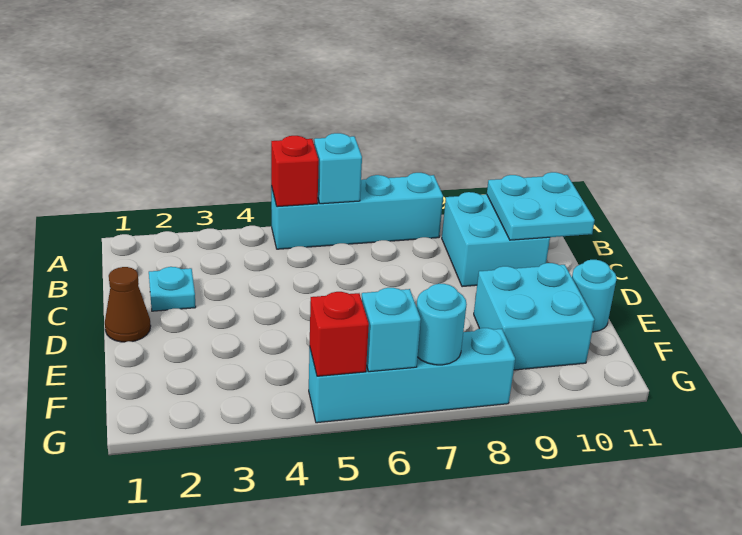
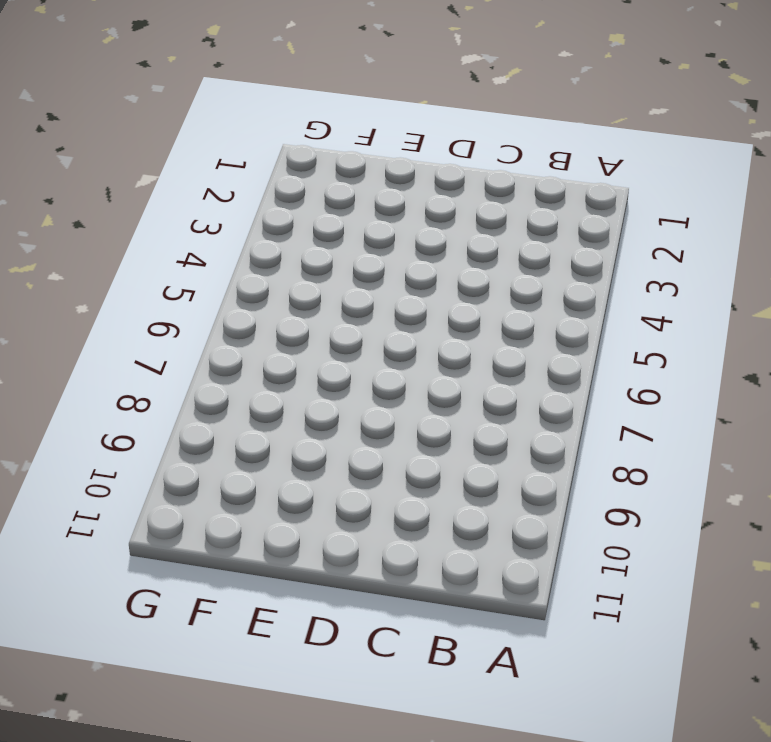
none -> cyan 1x4 brick [271,173,443,249]
none -> cyan 2x2 brick [442,192,550,287]
none -> cyan 1x1 plate [149,267,196,311]

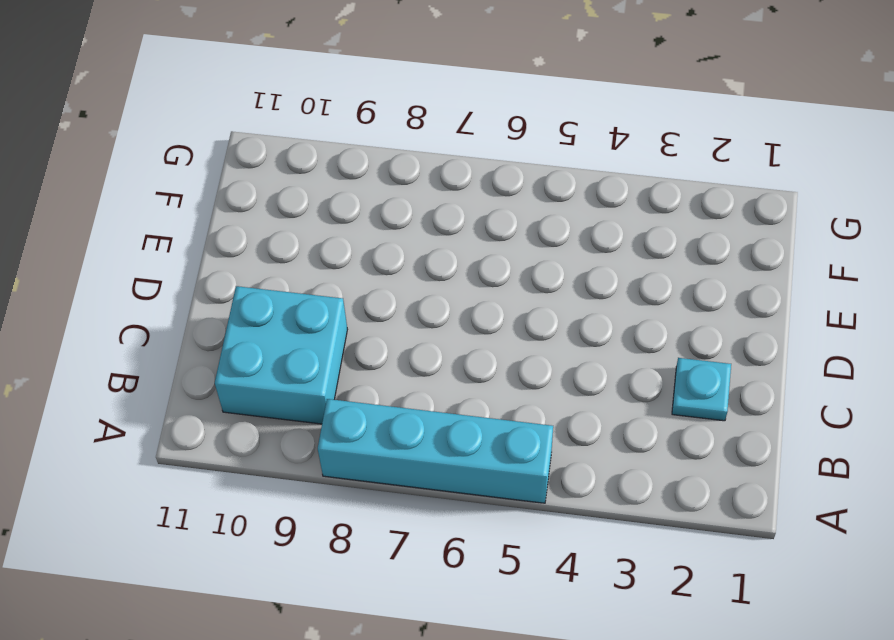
none -> brown 1x1 cone [105,267,151,342]
none -> cyan 2x2 brick [474,263,595,370]
none -> cyan 1x1 round brick [572,260,617,332]

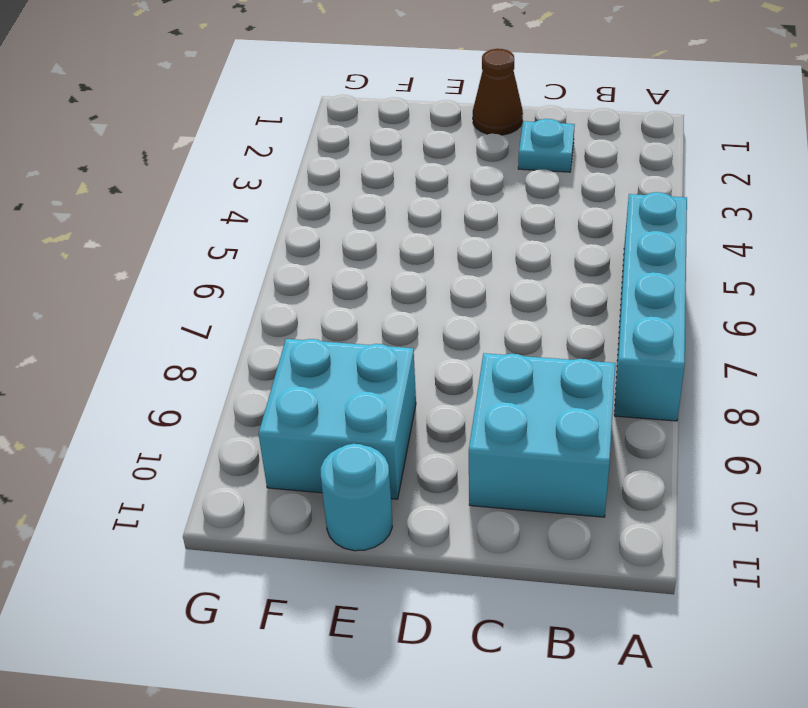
none -> cyan 1x4 brick [309,328,515,423]
none -> red 1x1 brick [271,136,319,207]
none -> cyan 1x1 brick [314,133,362,204]

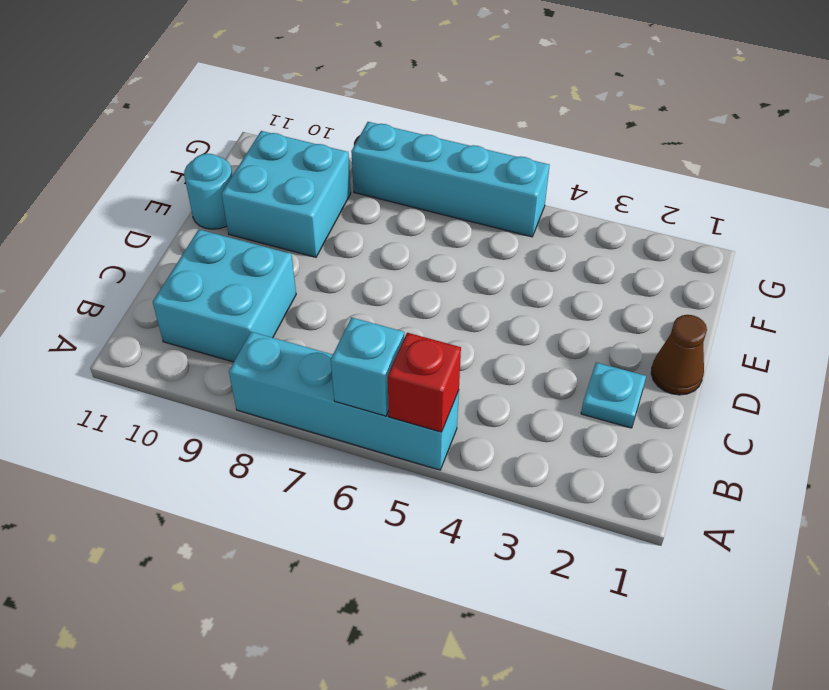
none -> cyan 2x2 plate [487,172,595,240]
none -> red 1x1 brick [310,292,369,376]
none -> cyan 1x1 brick [361,288,421,372]

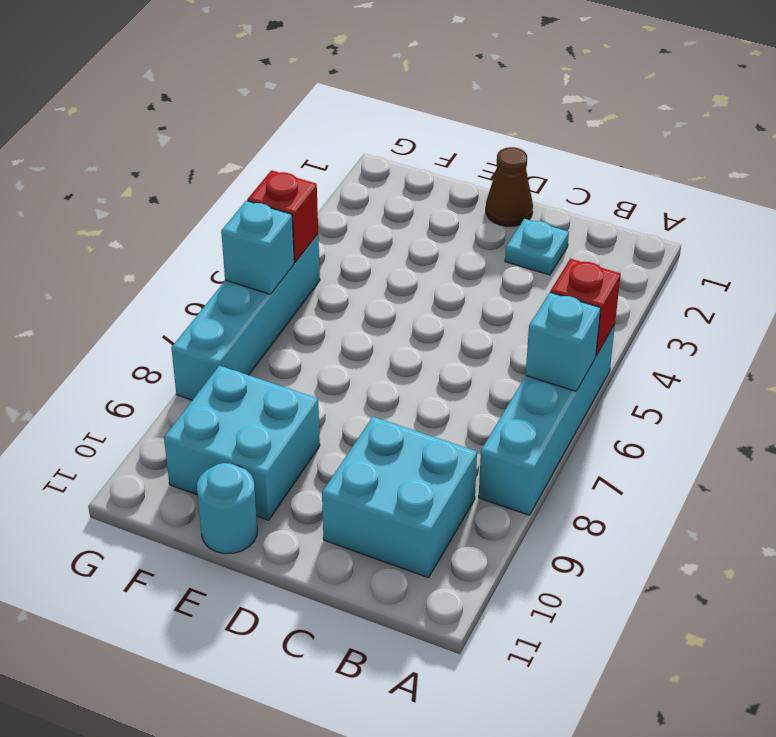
none -> cyan 2x2 plate [487,172,595,240]
none -> cyan 1x1 round brick [417,284,467,365]

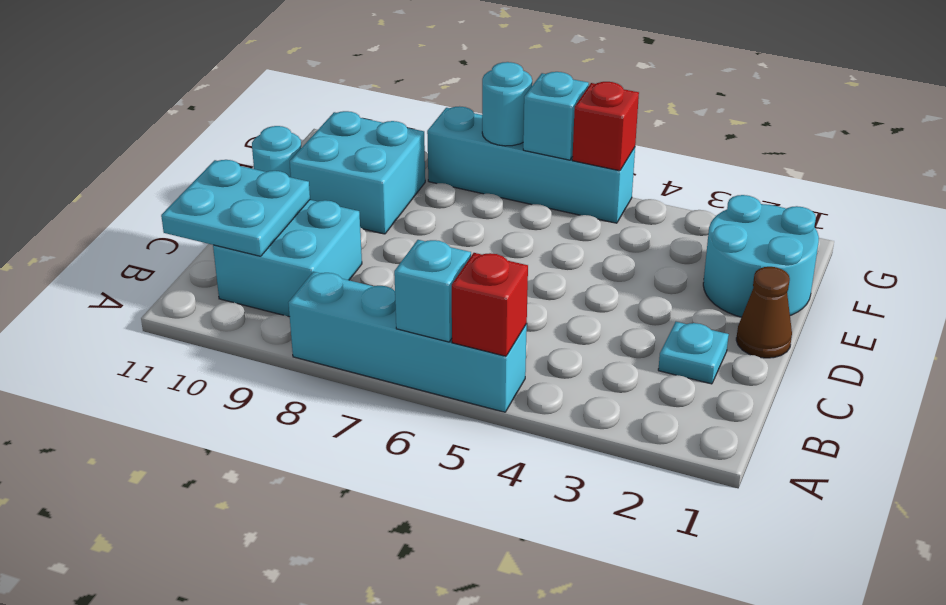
cyan 2x2 round brick [703,195,819,317] -> none

